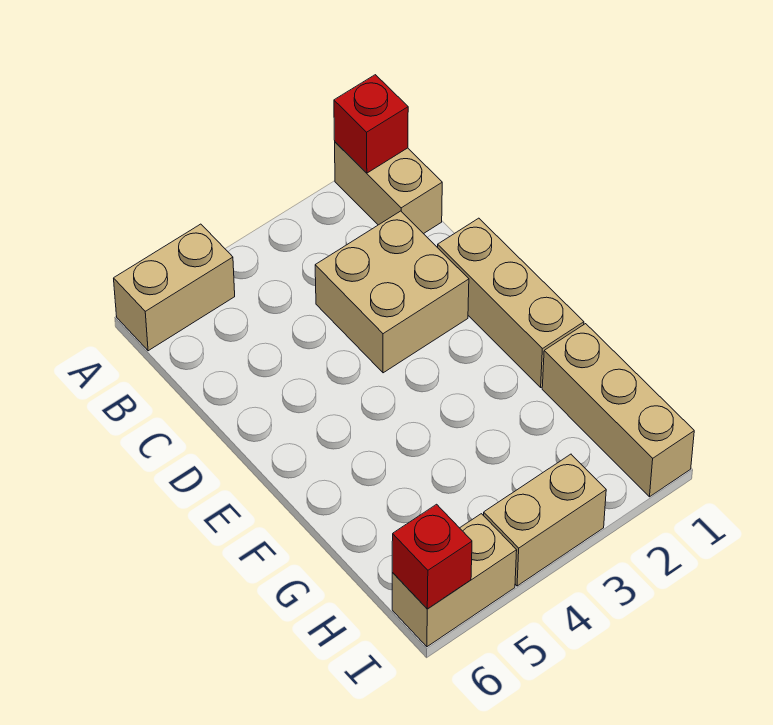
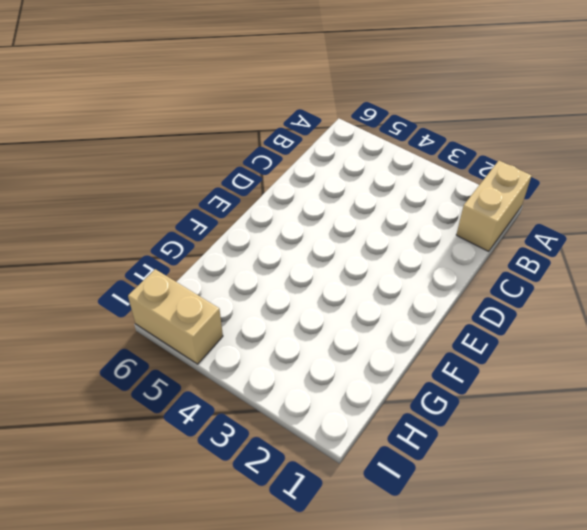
none -> tan 1x2 brick [114,224,235,351]
none -> tan 2x2 brick [315,211,469,373]

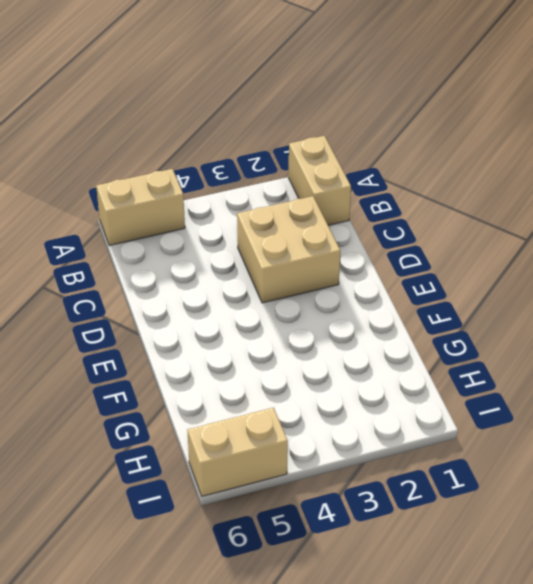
none -> tan 1x3 brick [438,218,584,387]
none -> tan 1x3 brick [542,324,694,497]

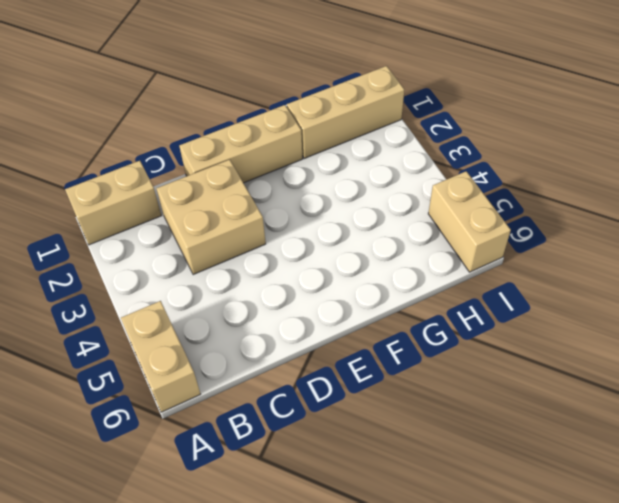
none -> tan 1x2 brick [484,454,606,586]
none -> red 1x1 brick [334,75,408,173]

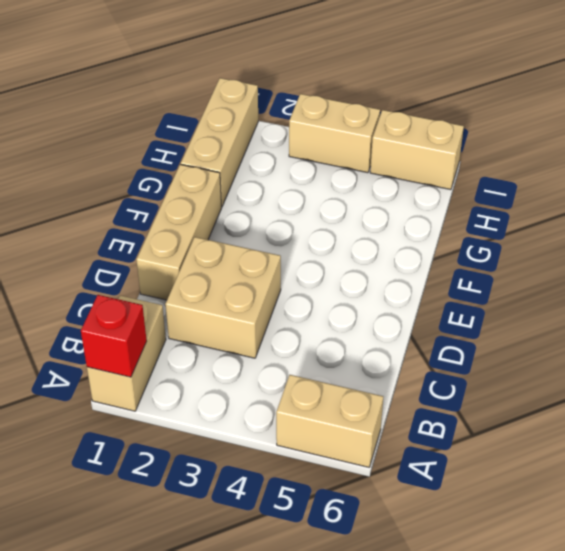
none -> red 1x1 brick [392,504,472,609]

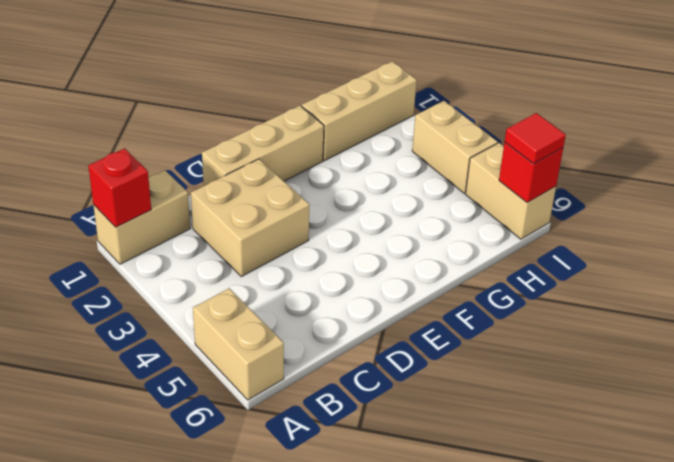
red 1x1 tile [505,113,566,164] -> none

